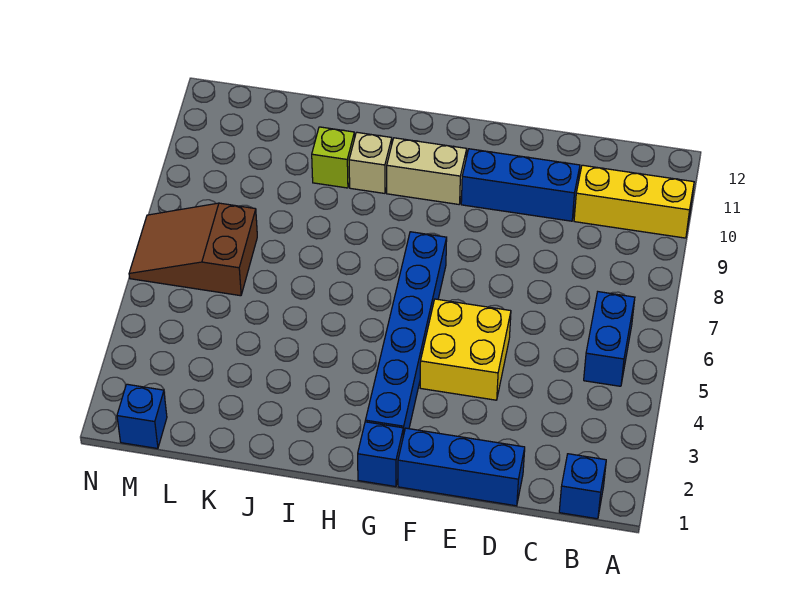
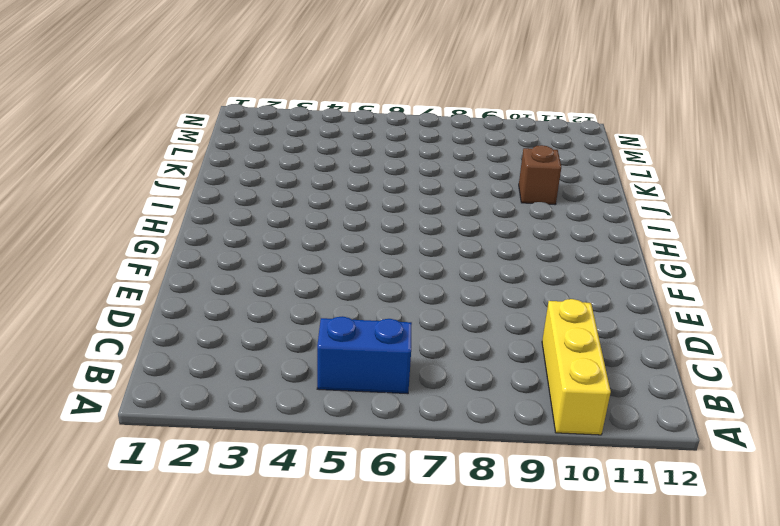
brown 1x1 brick [519,145,561,205] -> lime 1x1 brick [312,127,355,188]
none -> blue 1x1 brick [559,454,606,519]
none -> blue 1x3 brick [398,428,525,506]
none -> blue 1x3 brick [461,149,580,221]

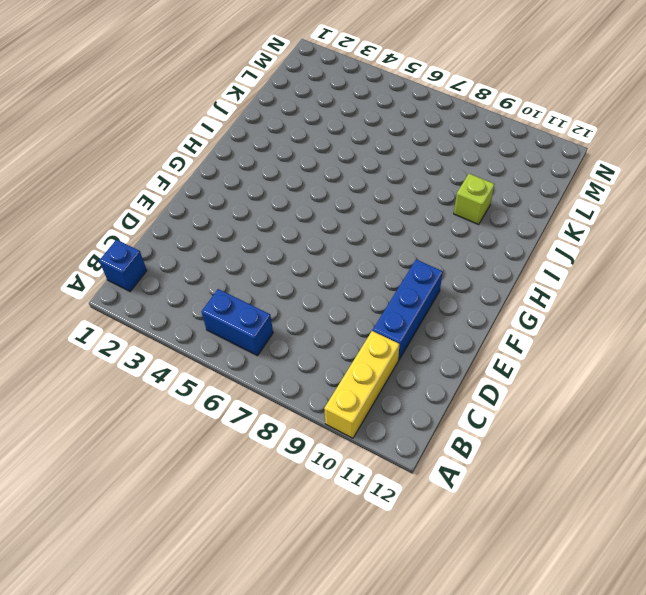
none -> blue 1x3 brick [398,428,525,506]
none -> yellow 2x2 brick [420,299,511,400]
none -> blue 1x1 brick [358,422,403,487]

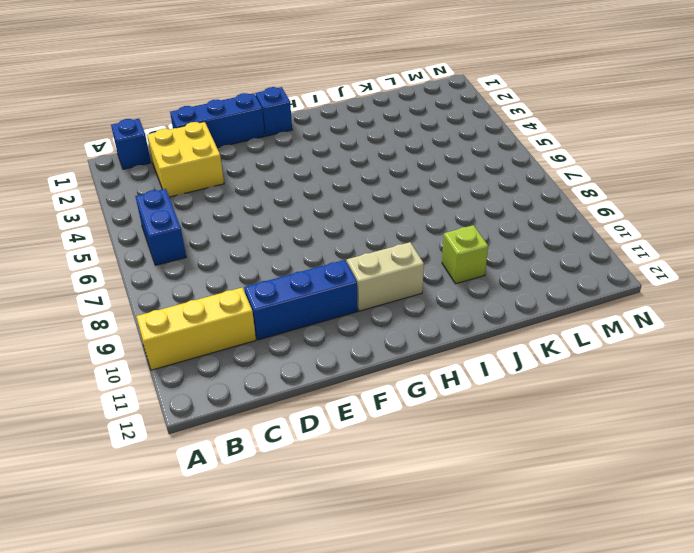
yellow 2x2 brick [147,122,224,197] -> yellow 2x2 brick moved to [420,299,511,400]
none -> blue 1x6 brick [365,232,447,436]
none -> tan 1x1 brick [349,132,392,193]
none -> brown 2x3 slope [129,203,257,296]

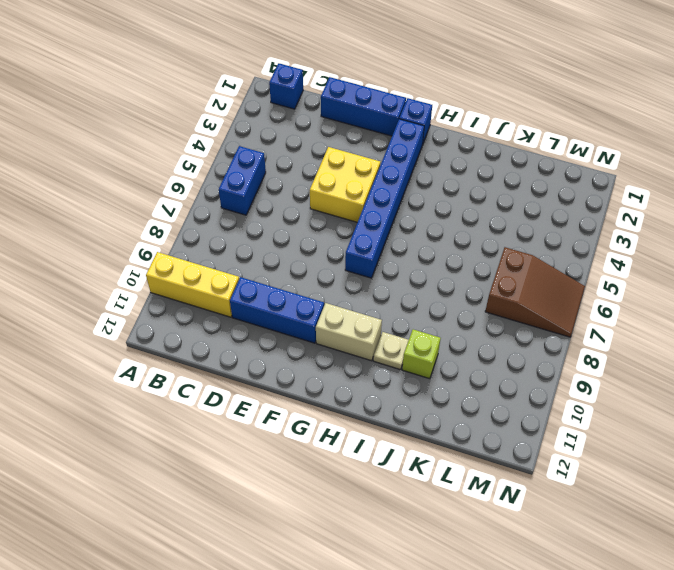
tan 1x1 plate [373,332,409,370] -> tan 1x1 brick [349,132,392,193]
none -> blue 1x1 brick [117,384,167,449]

